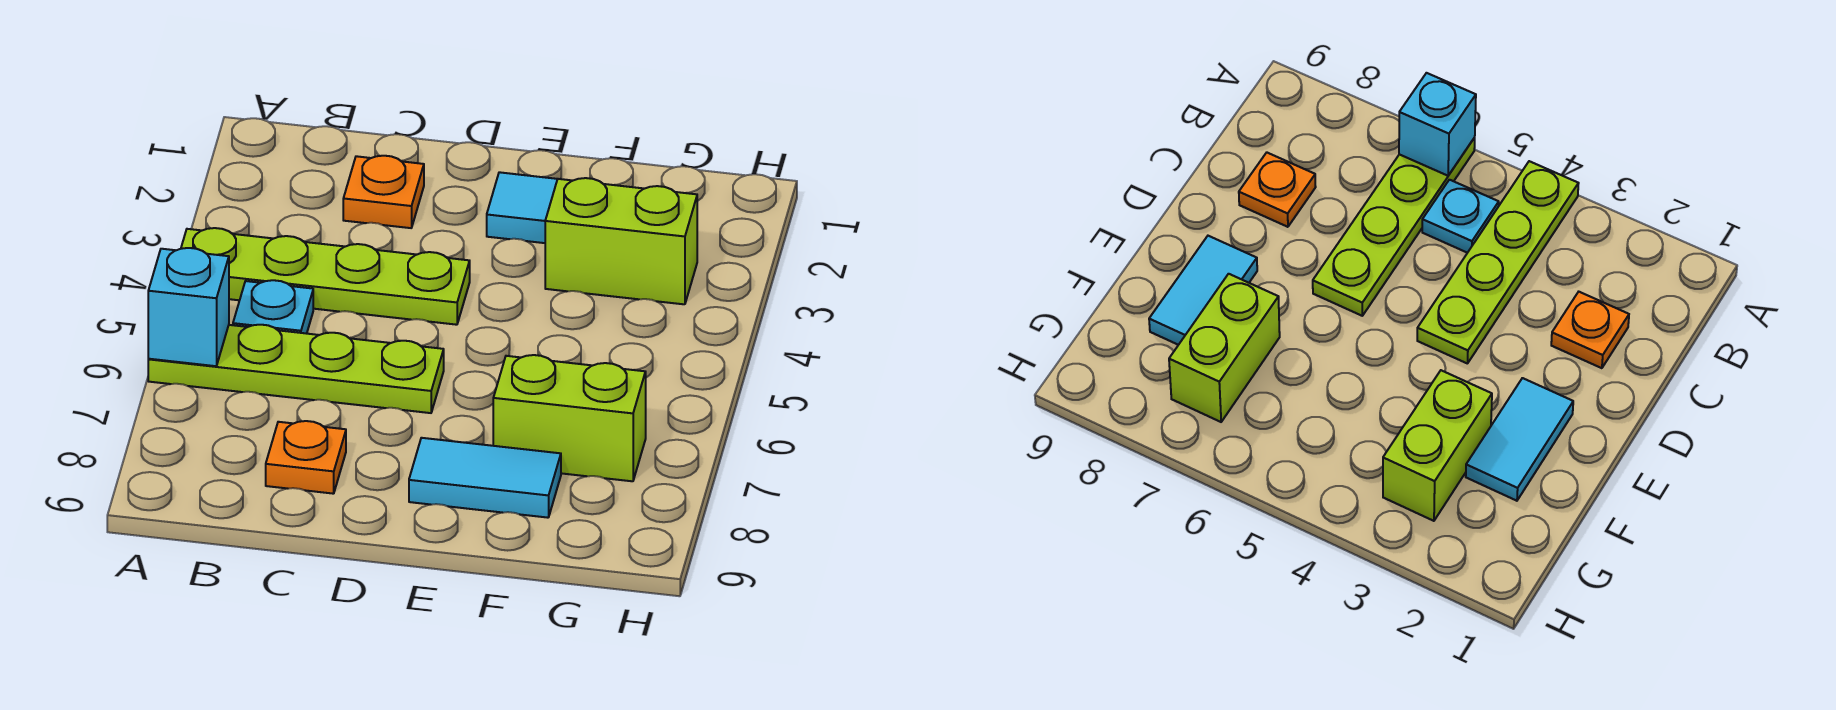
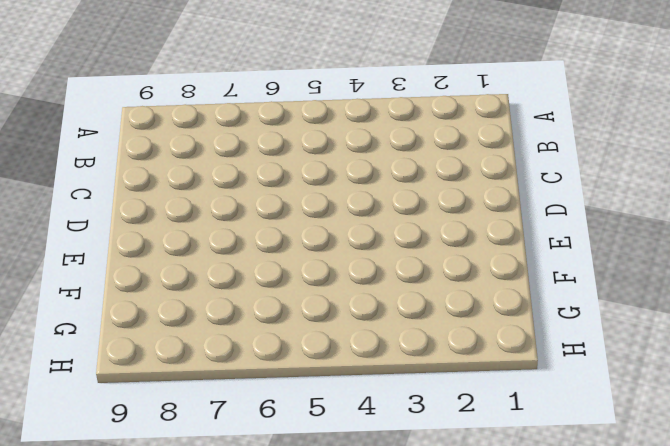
none -> lime 1x4 plate [181,228,470,325]
none -> lime 1x4 plate [148,325,444,413]

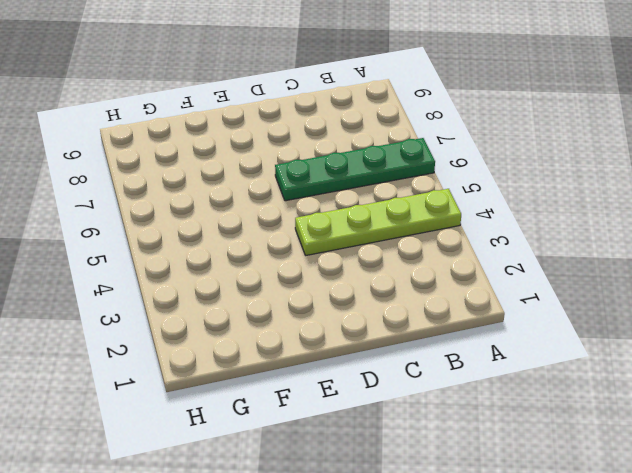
green 1x4 plate [275,138,435,201] -> lime 1x4 plate [148,325,444,413]
none -> cyan 1x1 plate [233,280,313,334]
none -> orange 1x1 plate [343,156,424,228]

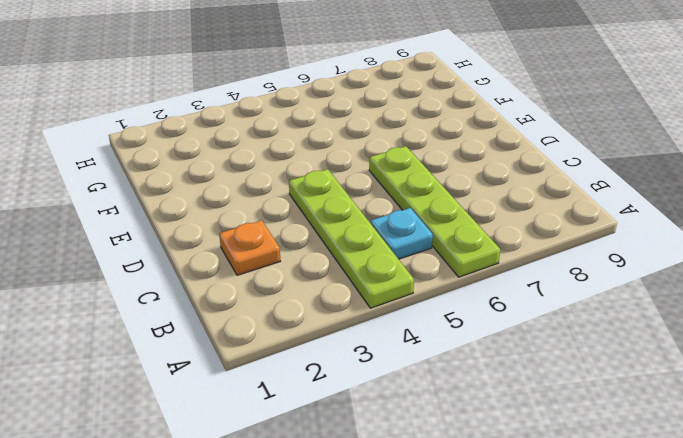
none -> orange 1x1 plate [266,421,346,494]
none -> cyan 1x2 tile [487,172,557,243]

